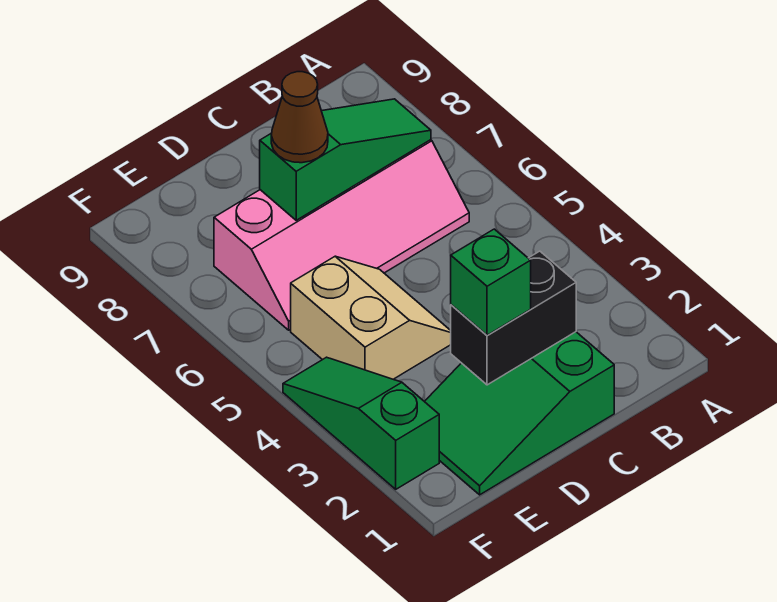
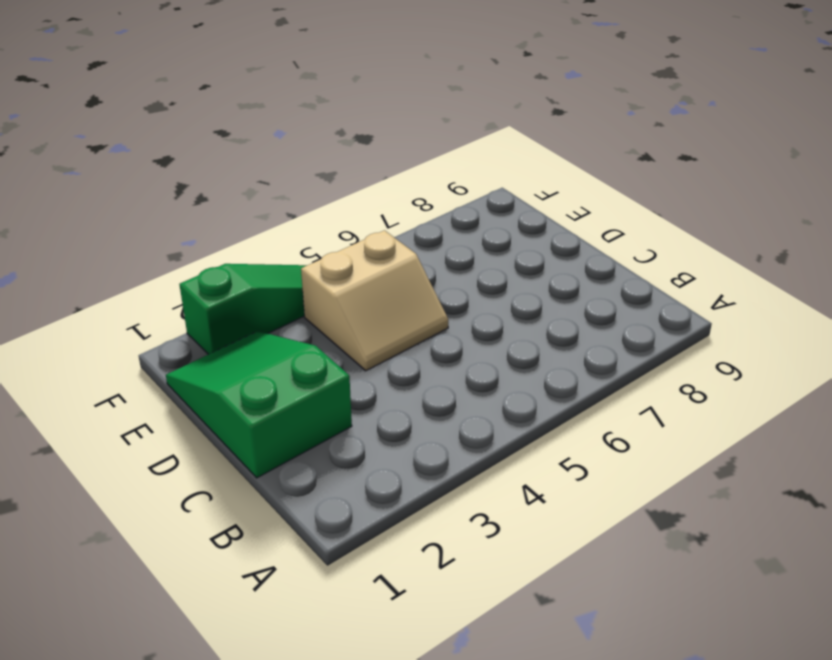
none -> pink 2x4 slope [214,140,469,330]
none -> green 1x3 slope [260,99,431,220]

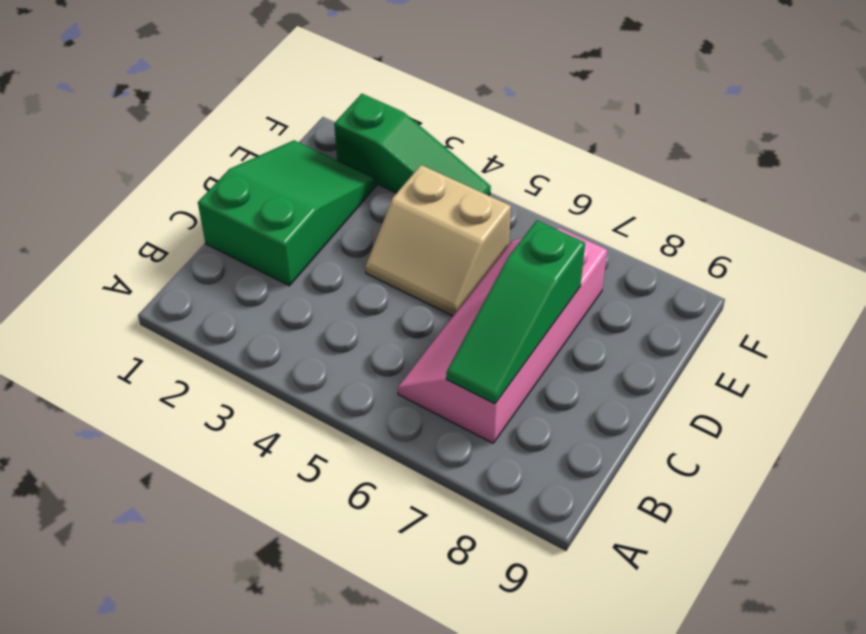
none -> black 1x2 brick [451,251,576,385]
none -> green 1x1 brick [451,229,531,335]

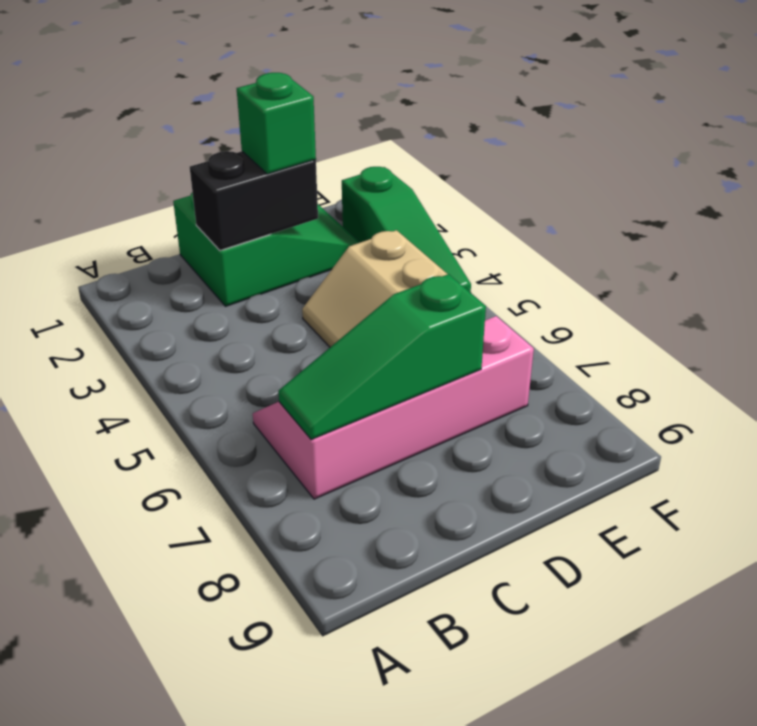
none -> brown 1x1 cone [271,72,328,163]

